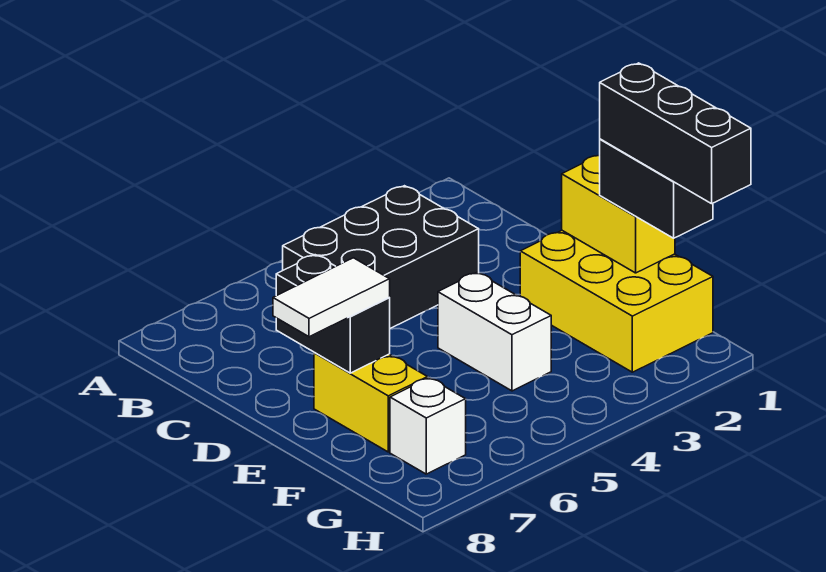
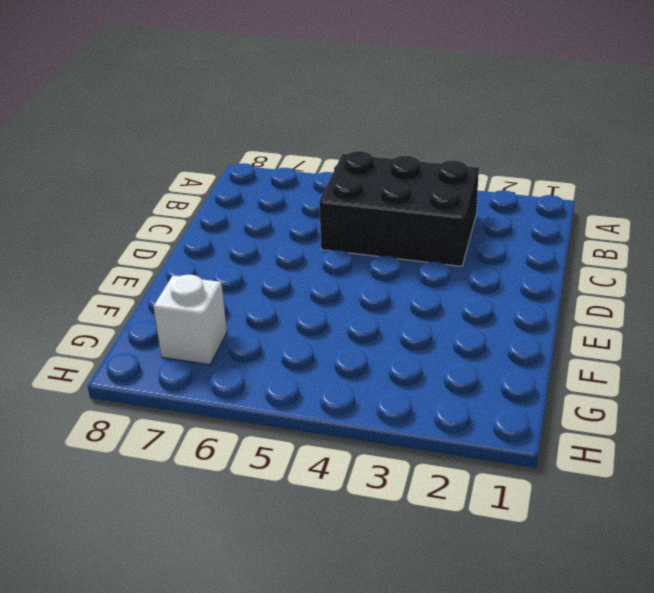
none -> yellow 2x3 brick [520,231,713,372]
none -> white 1x2 brick [438,273,551,391]

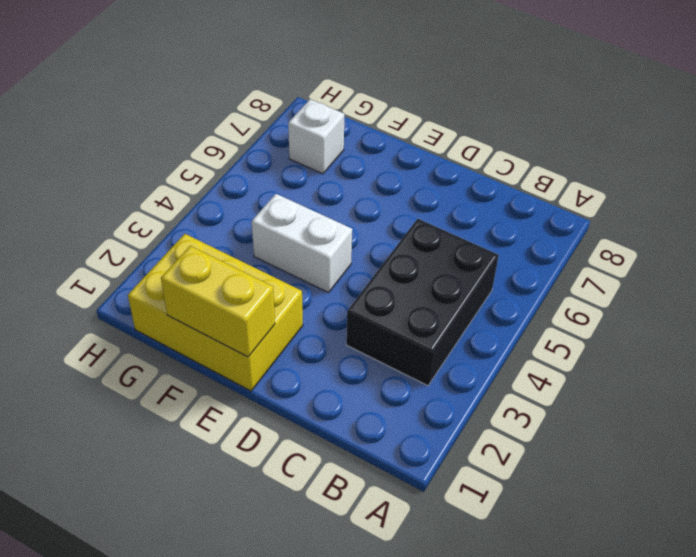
none -> yellow 1x2 brick [314,353,428,452]
none -> black 1x2 brick [276,255,390,373]

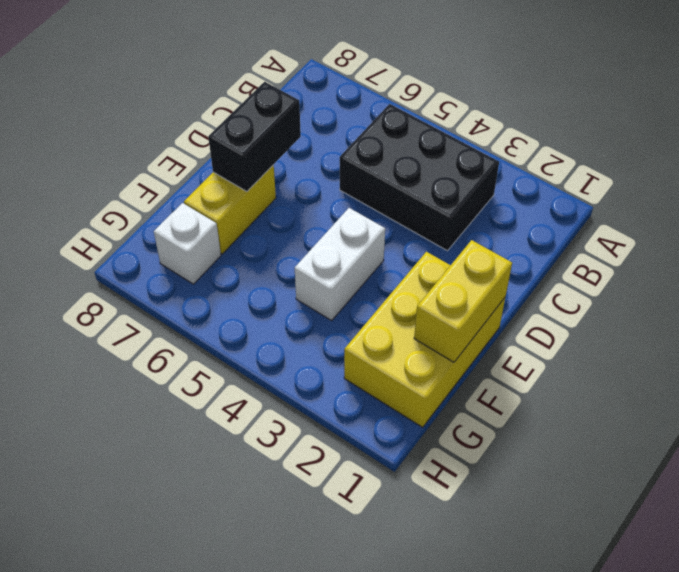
none -> white 1x2 tile [273,258,390,337]
none -> black 1x2 brick [600,139,713,238]

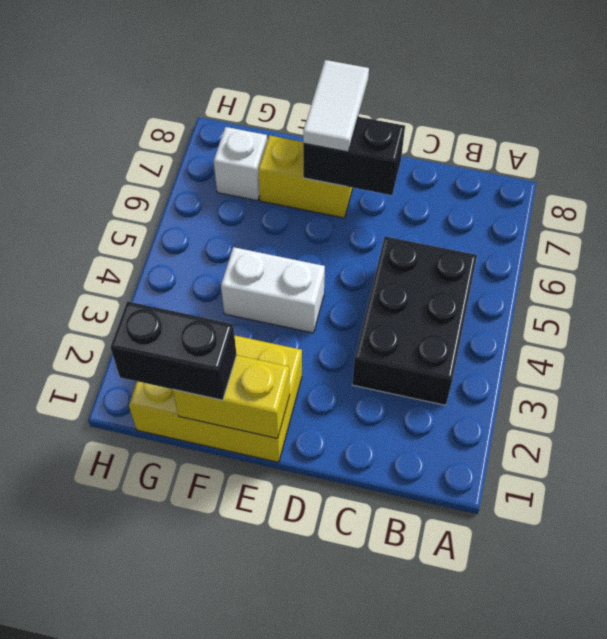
none -> black 1x3 brick [600,63,751,204]

